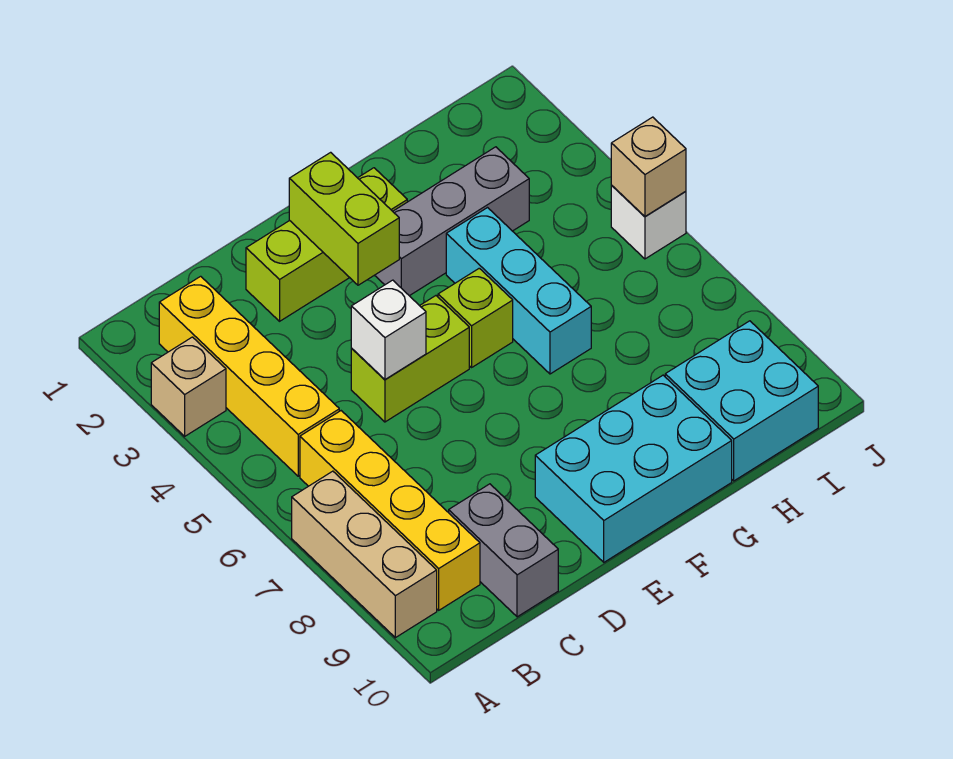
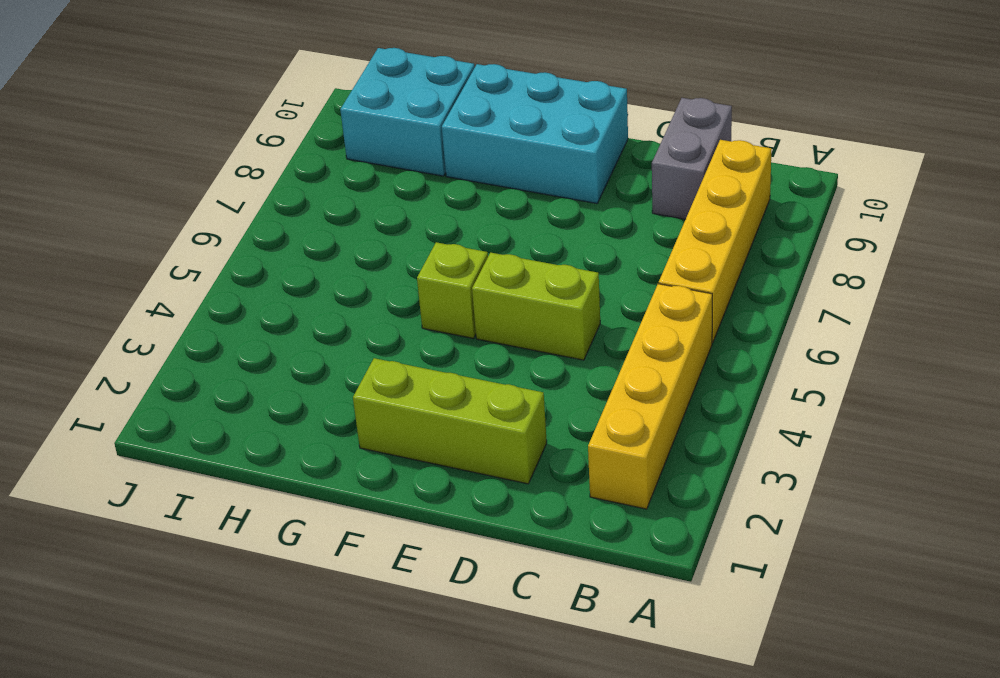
none -> tan 1x1 brick [151,337,226,436]
none -> tan 1x3 brick [292,471,437,638]
none -> grey 1x3 brick [375,147,529,296]

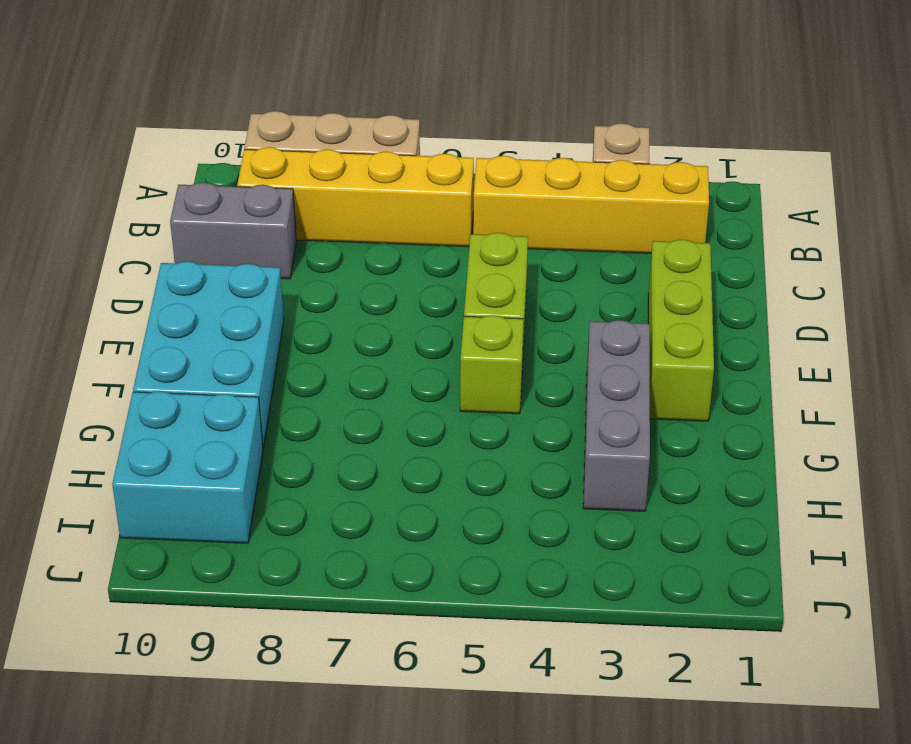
none -> cyan 1x3 brick [446,208,591,374]
none -> white 1x1 brick [611,186,686,259]
none -> white 1x1 brick [351,280,426,379]

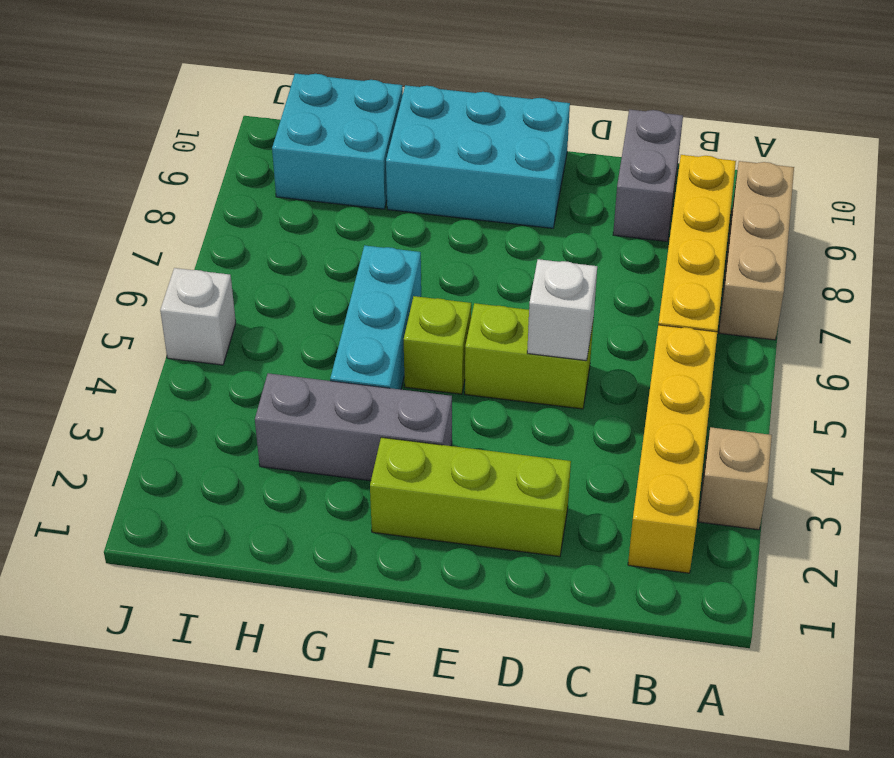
none -> lime 1x2 brick [289,152,399,285]
none -> tan 1x1 brick [611,117,686,217]

